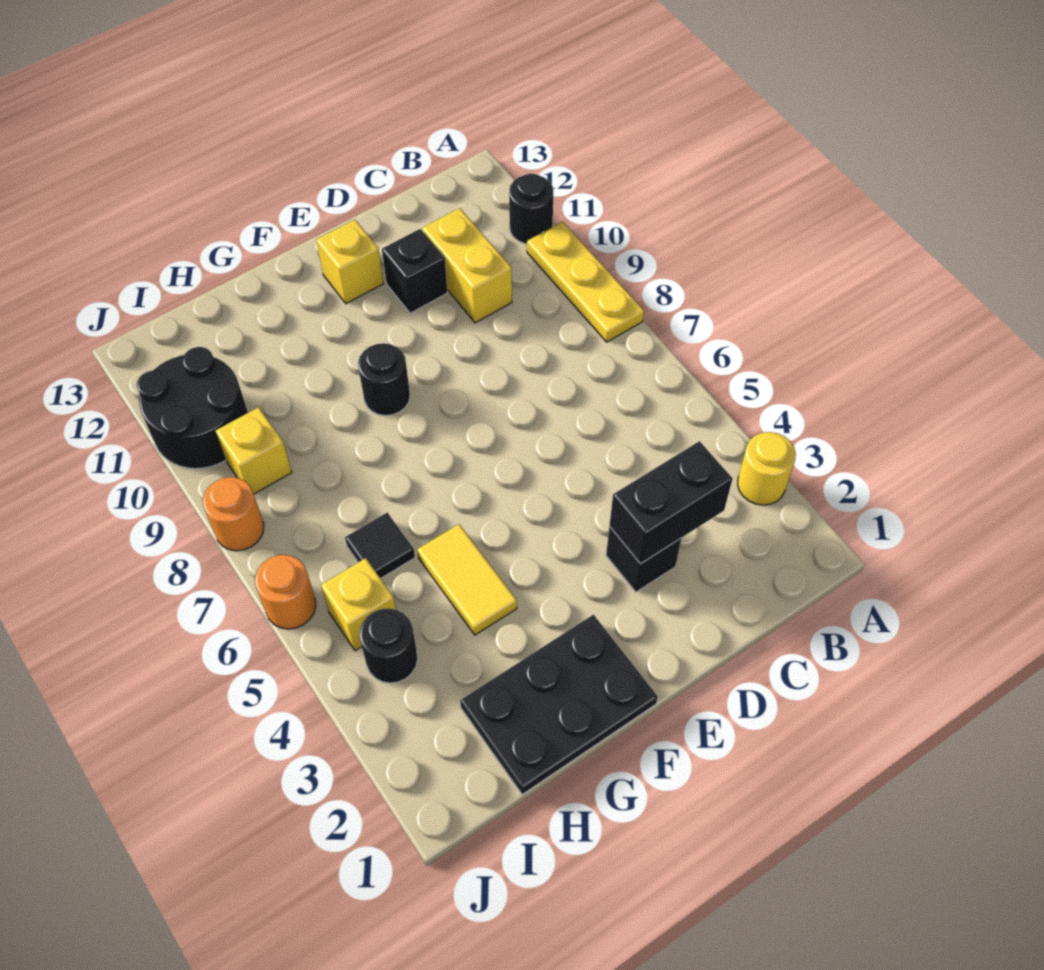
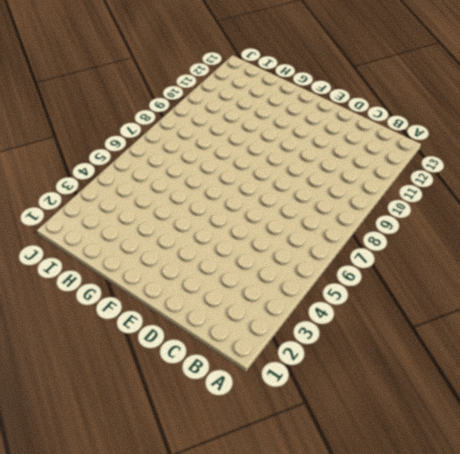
none -> yellow 1x1 round brick [738,432,796,505]
none -> yellow 1x3 plate [527,222,644,342]
none -> black 1x1 round brick [509,174,554,244]

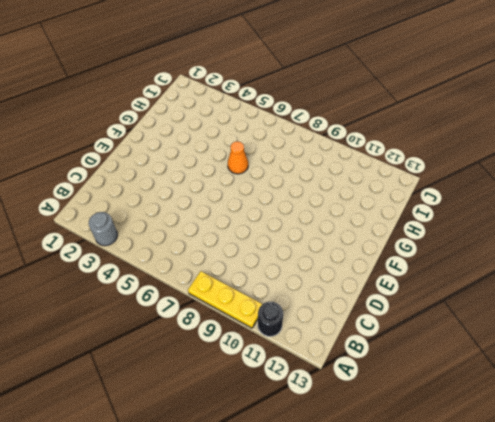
grey 1x1 round brick [89,212,117,246] -> yellow 1x1 round brick [738,432,796,505]
orange 1x1 cone [228,141,248,174] -> none
none -> yellow 1x2 brick [422,208,512,323]
none -> black 1x1 brick [606,527,682,592]
none -> black 1x1 brick [382,229,447,313]

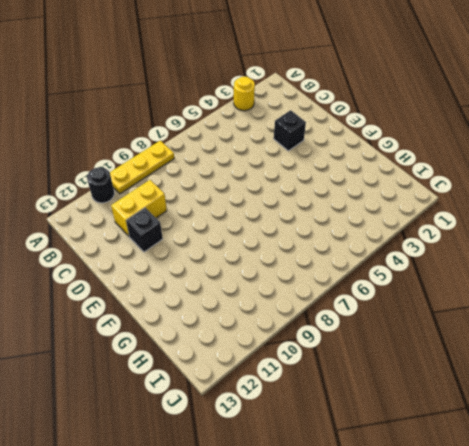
none -> yellow 1x1 brick [316,220,384,304]
none -> black 2x3 plate [460,615,658,794]
none -> black 1x1 round brick [358,343,410,416]

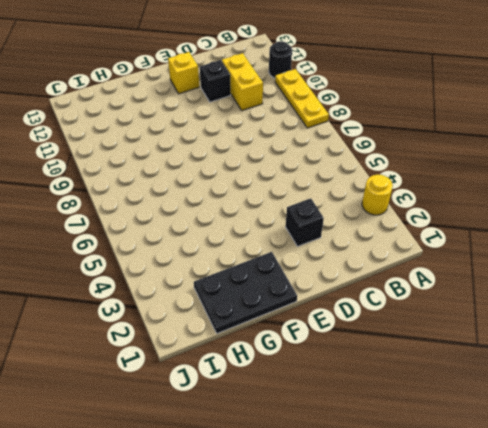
none -> black 1x1 round brick [358,343,410,416]
none -> yellow 1x2 tile [417,524,517,635]
none -> black 1x1 tile [345,513,415,579]

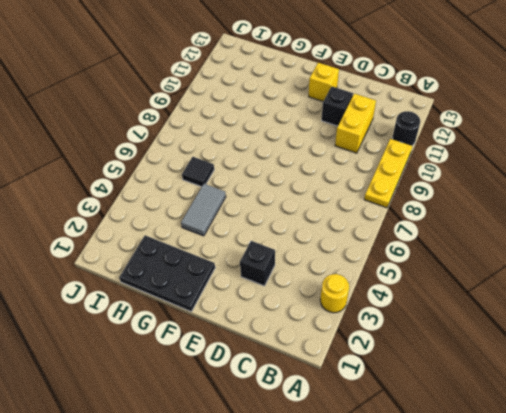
grey 1x2 tile [181,184,226,236] -> yellow 1x2 tile [417,524,517,635]
none -> black 1x1 round brick [358,343,410,416]
none -> black 1x1 round brick [360,608,418,683]
none -> yellow 1x1 brick [321,558,396,651]

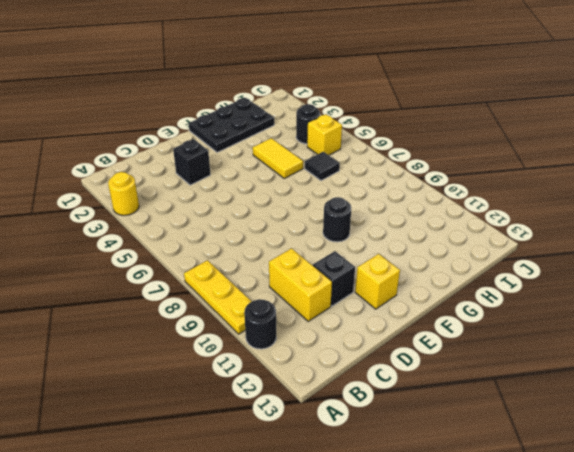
none -> yellow 1x1 brick [216,407,292,494]
none -> black 2x2 round brick [137,347,248,469]
none -> orange 1x1 round brick [255,555,316,629]

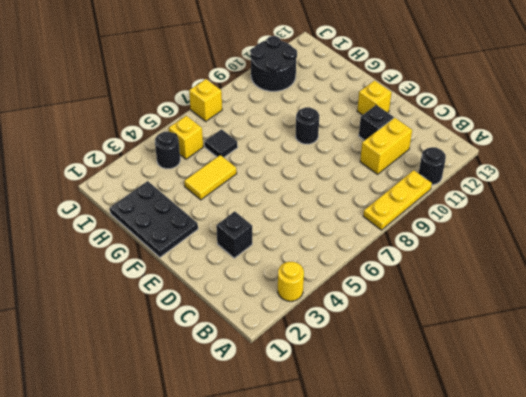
yellow 1x1 brick [189,79,222,121] -> yellow 1x1 brick moved to [216,407,292,494]
none -> orange 1x1 round brick [255,555,316,629]
none -> orange 1x1 round brick [203,477,264,551]
none -> black 1x2 brick [609,441,733,564]

